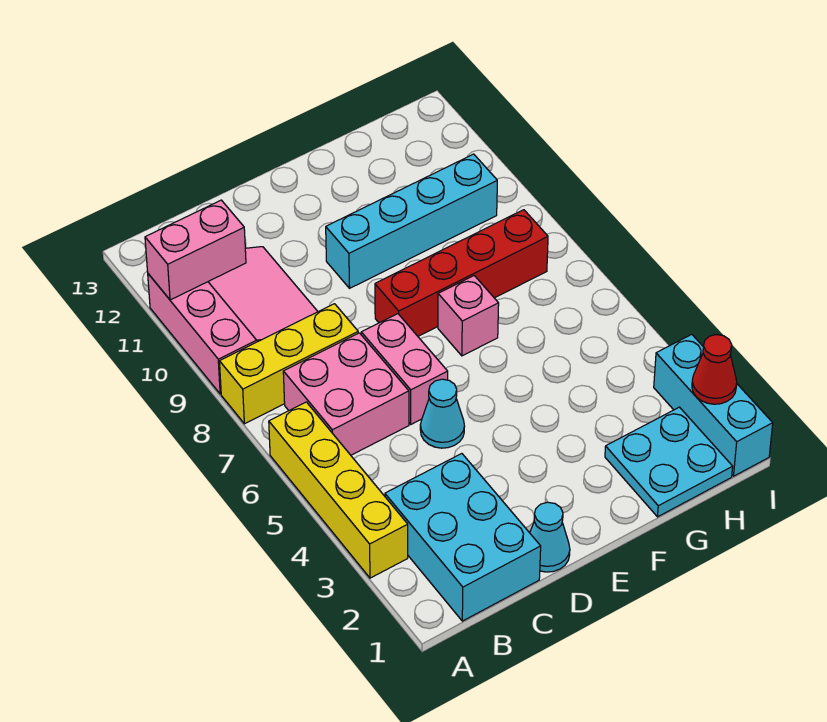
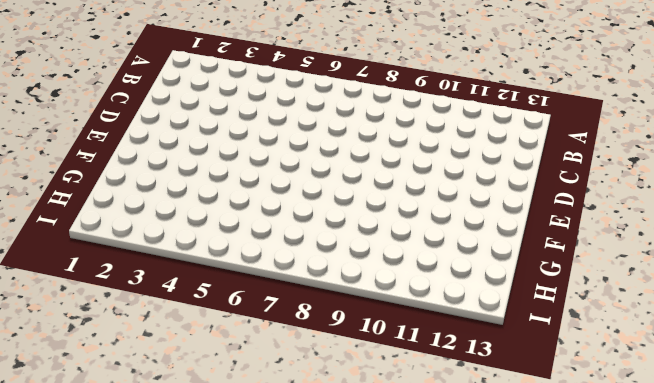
none -> yellow 1x4 brick [269,402,408,578]
none -> yellow 1x3 brick [219,304,358,424]
none -> pink 3x3 slope [148,247,318,394]

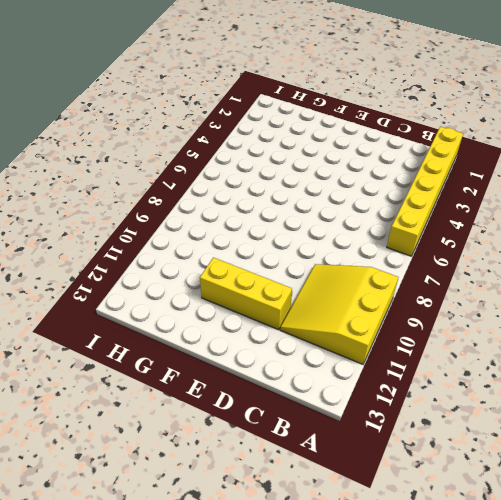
yellow 1x6 brick [387,126,463,256] -> yellow 1x4 brick [269,402,408,578]
yellow 3x3 slope [280,264,398,364] -> pink 3x3 slope [148,247,318,394]
yellow 1x3 brick [200,257,292,330] -> yellow 1x3 brick moved to [219,304,358,424]
none -> cyan 2x3 brick [385,454,541,621]
none -> pink 2x2 brick [283,333,409,455]
none -> cyan 1x1 cone [530,502,570,572]

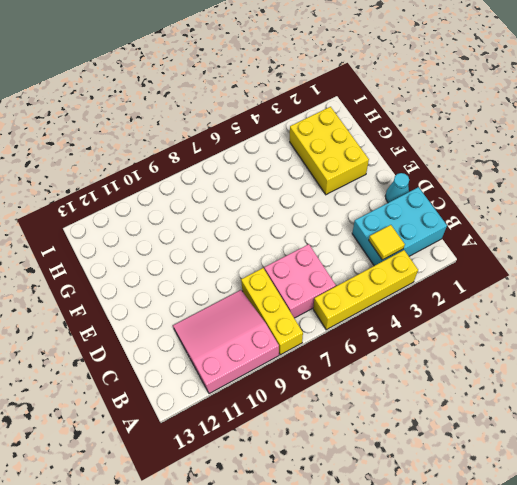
yellow 1x1 tile [369,225,405,260] -> none
yellow 2x3 brick [290,107,369,195] -> cyan 2x2 plate [605,407,733,517]
none -> cyan 1x1 cone [420,379,465,448]
none -> pink 1x2 brick [361,314,448,424]
none -> red 1x4 brick [375,210,548,336]

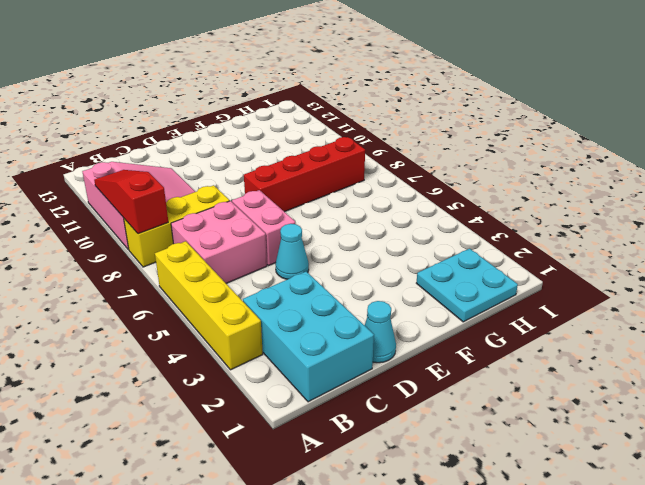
red 1x3 slope [94,170,168,234] -> none
none -> cyan 1x4 brick [326,154,497,288]
none -> pink 1x1 brick [438,276,499,356]
none -> cyan 1x3 brick [654,334,773,476]

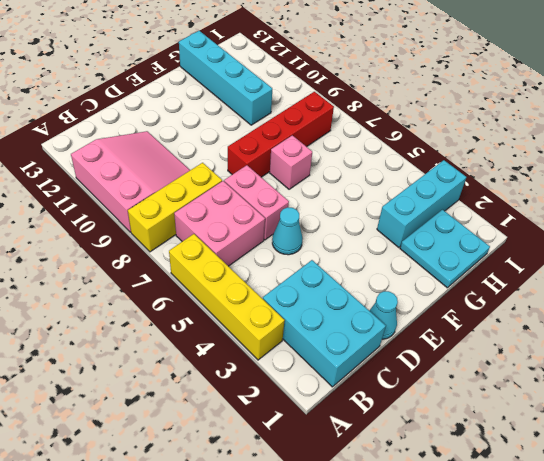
cyan 1x3 brick [377,160,466,248] -> cyan 1x3 brick turned to [654,334,773,476]
cyan 1x4 brick [179,31,272,125] -> cyan 1x4 brick turned to [326,154,497,288]
none -> pink 1x2 brick [145,200,246,300]
none -> red 1x1 cone [692,335,737,404]

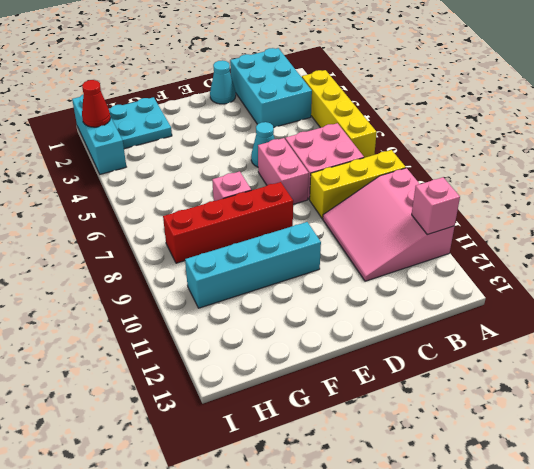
pink 1x1 brick [412,177,460,235] -> pink 1x2 brick [145,200,246,300]

